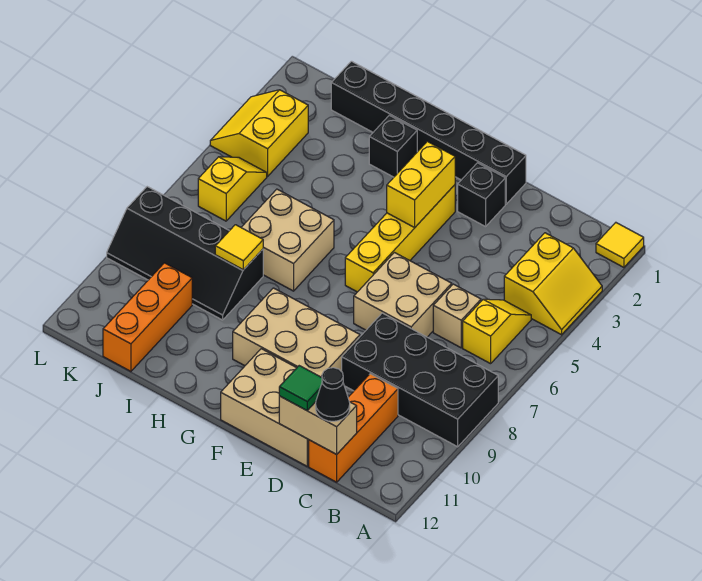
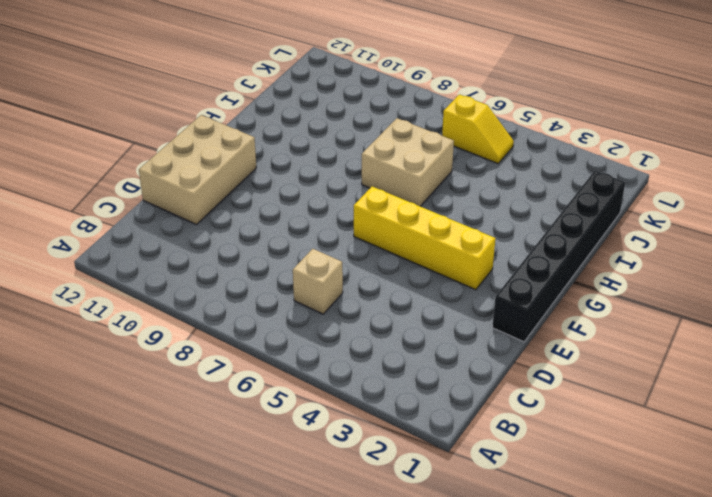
none -> yellow 1x1 tile [596,223,644,267]
none -> yellow 2x2 slope [504,233,602,335]
none -> black 2x4 brick [342,313,498,447]

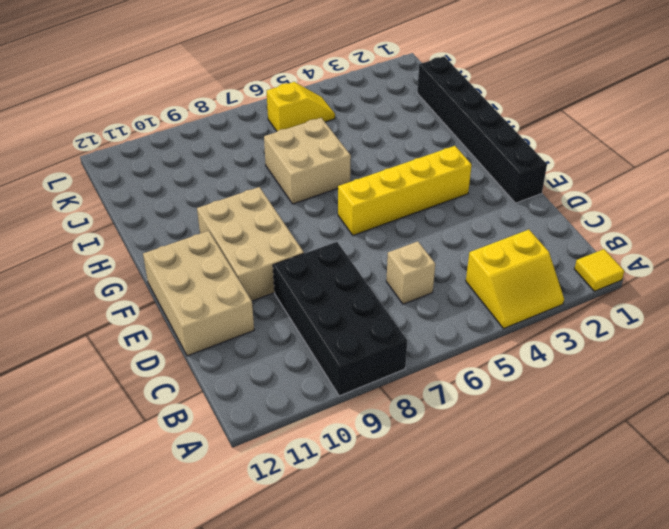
none -> yellow 1x2 slope [463,299,531,364]
none -> orange 1x3 brick [309,374,398,482]
none -> tan 2x2 brick [354,253,452,337]

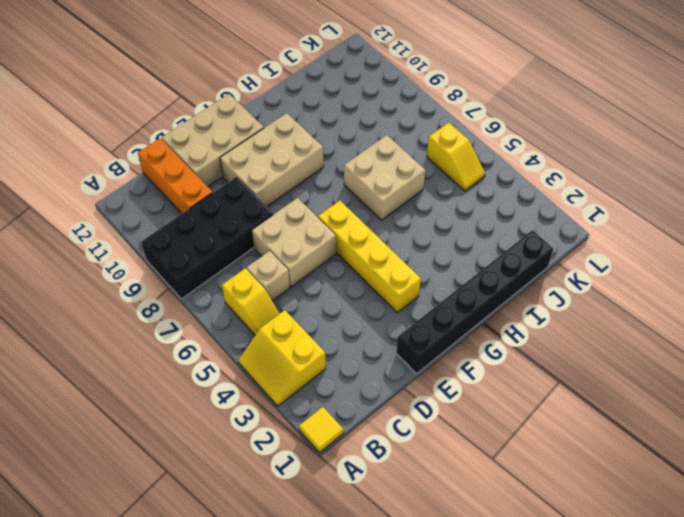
none -> black 1x1 brick [458,163,505,227]
none -> black 1x1 brick [369,115,417,177]
none -> black 2x4 slope [107,187,263,320]

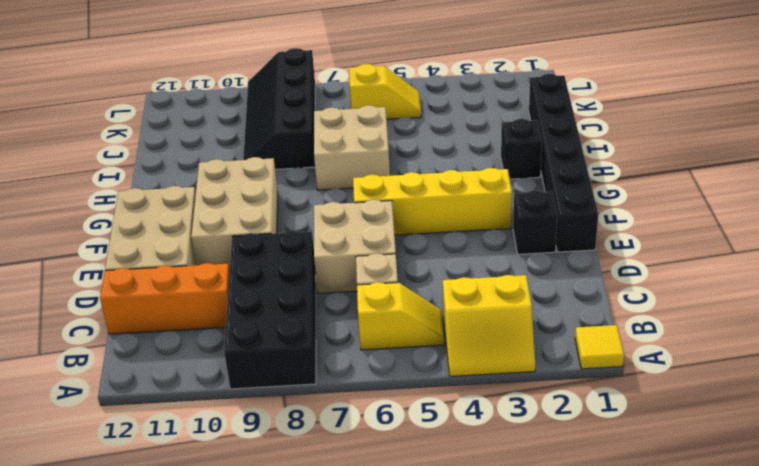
none -> orange 1x3 brick [103,263,192,371]
none -> yellow 2x2 slope [210,90,308,176]
none -> tan 1x2 brick [279,396,357,454]

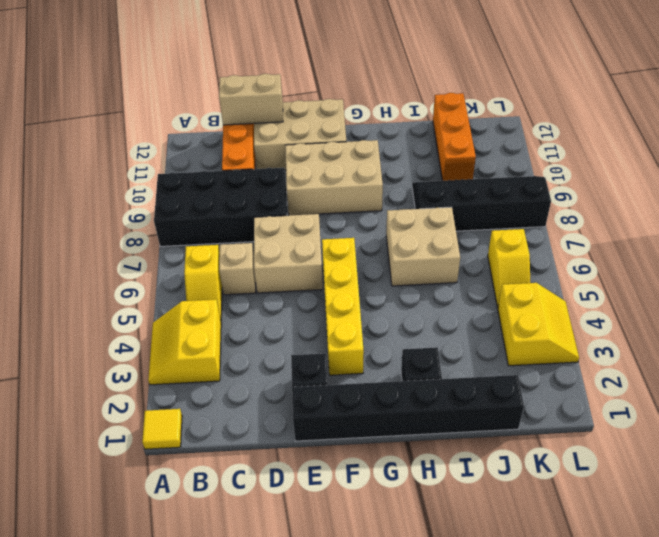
none -> yellow 1x2 brick [387,141,455,228]
none -> yellow 1x1 tile [215,225,263,270]
none -> black 1x1 cone [316,368,350,421]

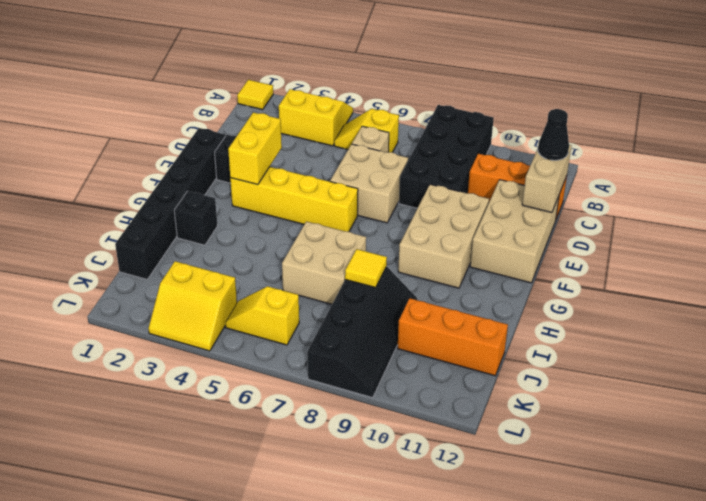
yellow 1x2 brick [228,112,282,185] -> yellow 1x2 brick turned to [387,141,455,228]
none -> green 1x1 tile [279,366,322,410]

